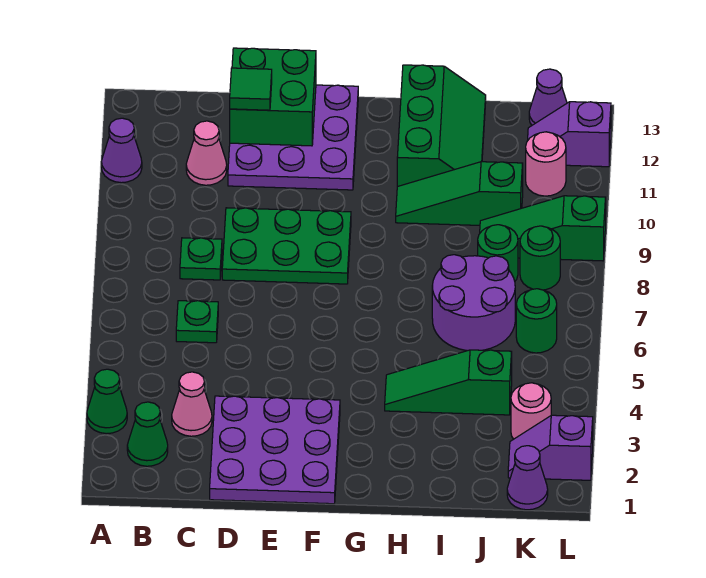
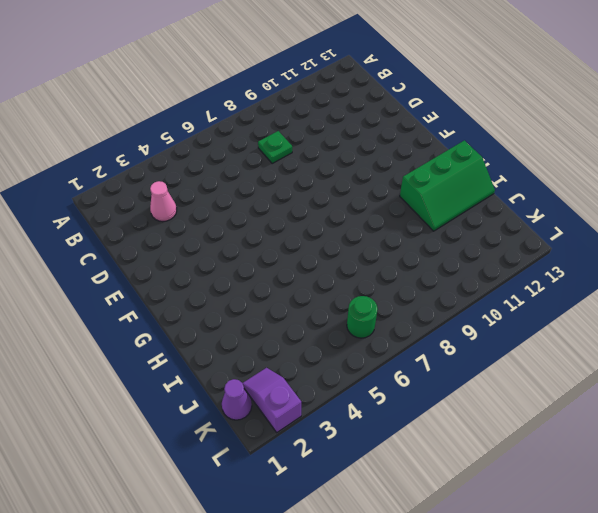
none -> green 1x1 cone [87,369,127,434]
none -> purple 1x1 cone [101,118,142,183]
none -> green 1x1 cone [127,402,168,466]

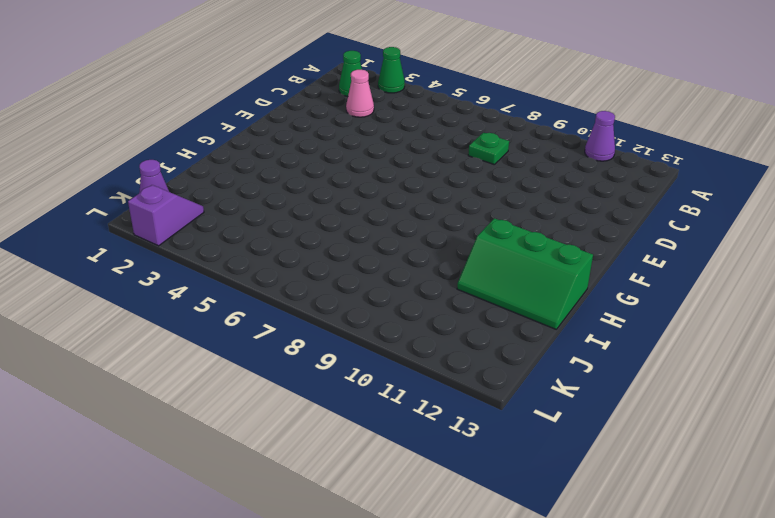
none -> green 1x1 plate [176,301,218,343]
none -> pink 1x1 cone [186,121,227,185]
none -> purple 3x3 plate [210,396,340,504]

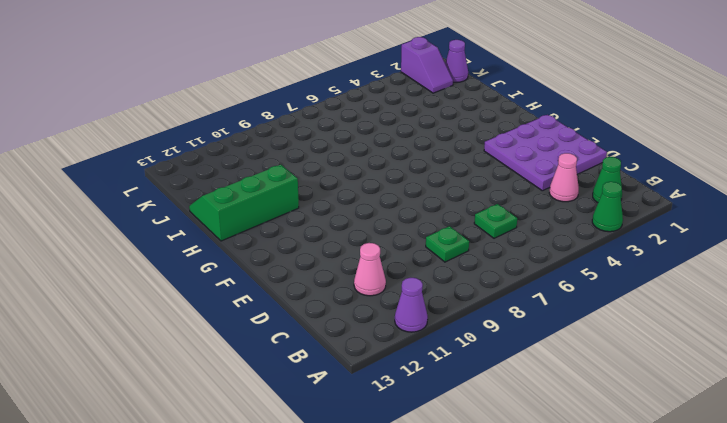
none -> green 2x3 plate [222,208,351,284]
none -> purple 3x3 plate [228,85,358,190]
none -> green 1x3 slope [385,350,512,415]

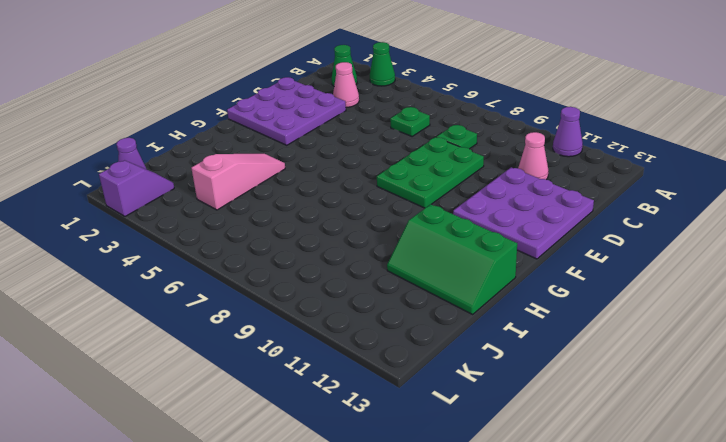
pink 1x3 slope [191,154,285,210] -> green 1x3 slope [385,350,512,415]
none -> green 1x3 slope [396,162,523,225]
none -> purple 2x2 round brick [432,255,515,351]
none -> green 1x1 round brick [478,225,518,281]

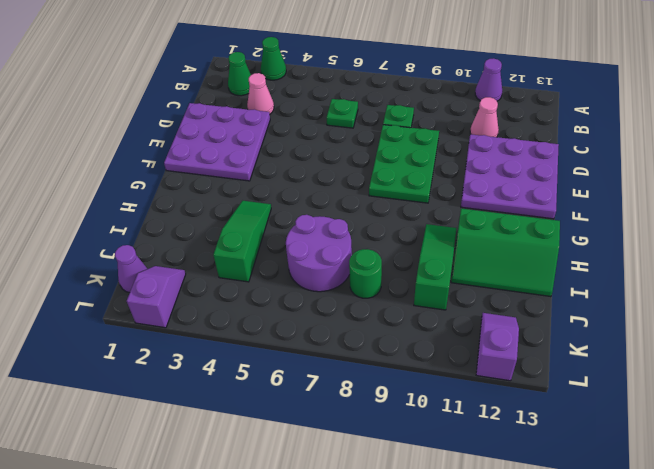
none -> green 1x3 slope [480,196,606,261]
none -> pink 1x1 round brick [511,383,551,439]
none -> green 1x1 round brick [516,289,557,353]

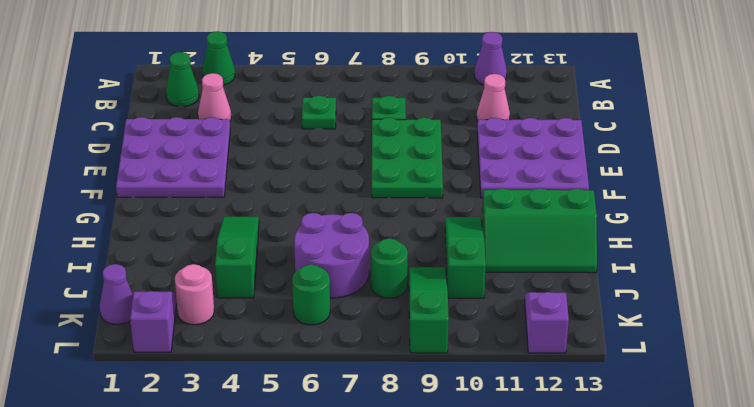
none -> green 1x1 round brick [520,226,560,290]
none -> pink 1x1 round brick [526,132,566,196]
none -> purple 1x1 cone [529,69,567,125]

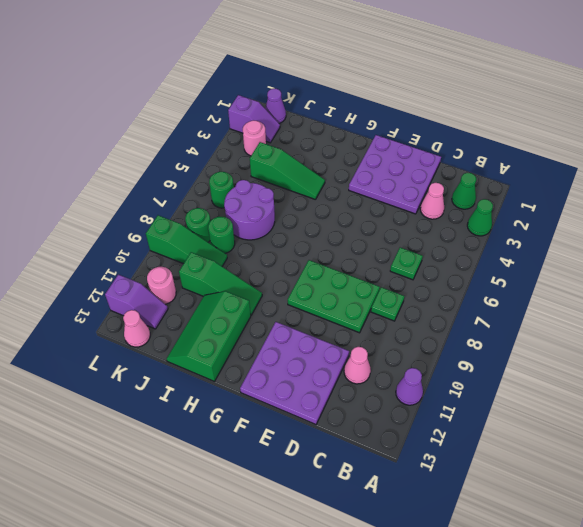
pink 1x1 cone [123,310,150,347] -> purple 1x1 cone [529,69,567,125]
none -> green 2x2 brick [230,48,316,146]
none -> green 1x1 tile [230,68,272,110]

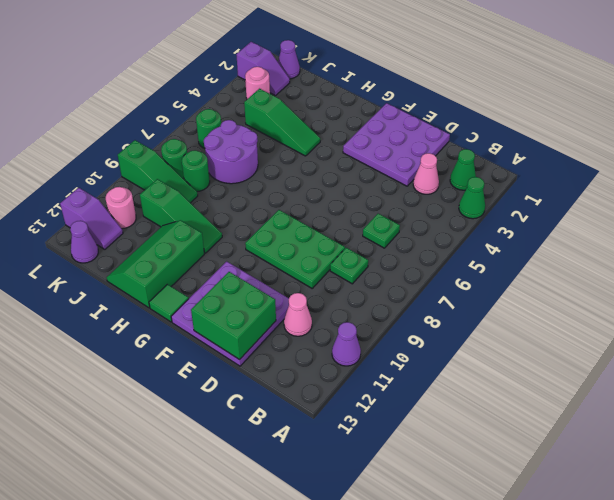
green 1x1 tile [149,284,189,322] -> green 1x1 tile moved to [230,68,272,110]

